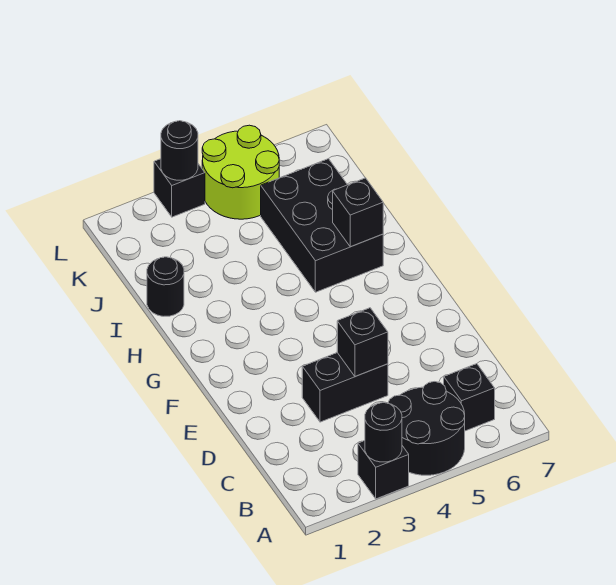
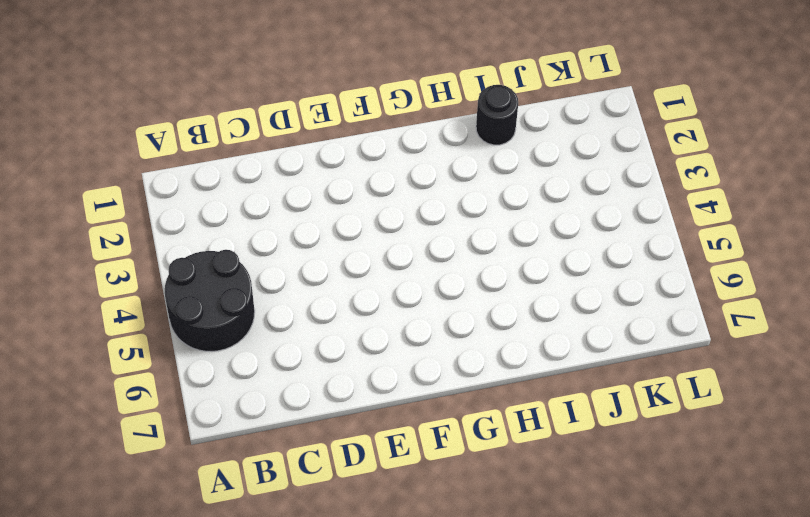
none -> black 1x1 brick [358,441,409,499]
none -> black 1x1 brick [444,364,495,431]
none -> black 1x2 brick [302,353,388,422]

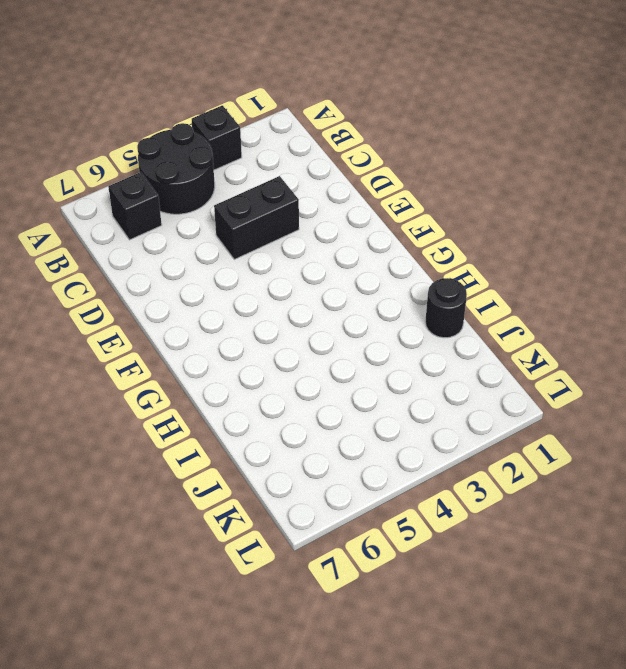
none -> black 2x3 brick [261,159,383,292]
none -> lime 2x2 round brick [202,125,279,219]
none -> black 1x1 brick [154,159,205,217]

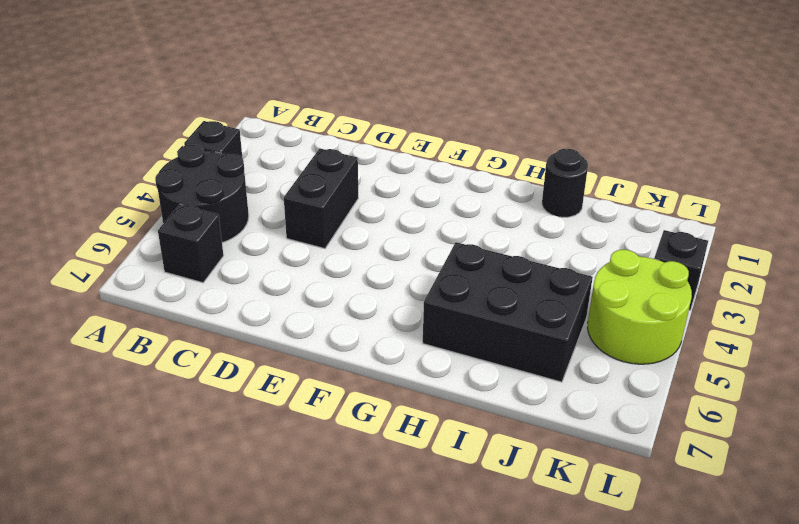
none -> black 1x1 round brick [365,403,402,462]
none -> black 1x1 brick [337,308,388,377]
none -> black 1x1 brick [333,178,383,247]

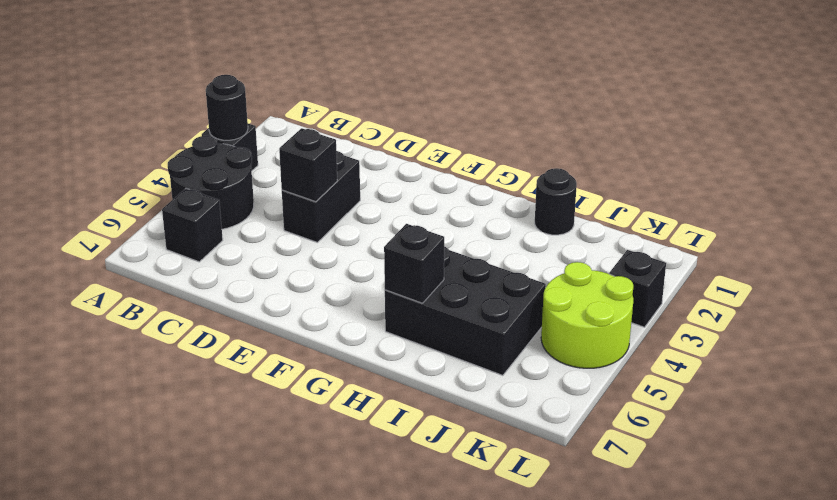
none -> black 1x1 round brick [161,121,198,180]

